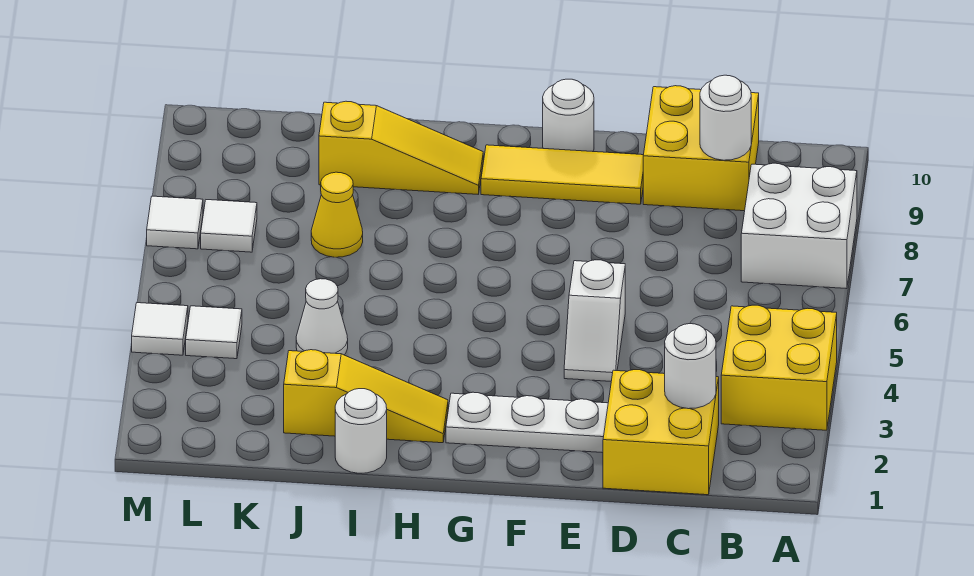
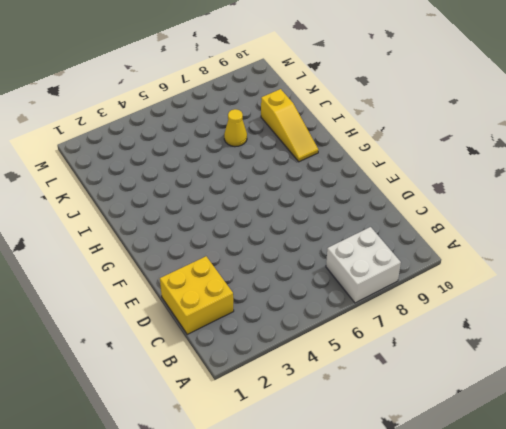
none -> yellow 2x2 brick [721,305,837,430]
none -> yellow 2x2 brick [643,86,759,211]
none -> white 1x3 plate [446,392,608,453]

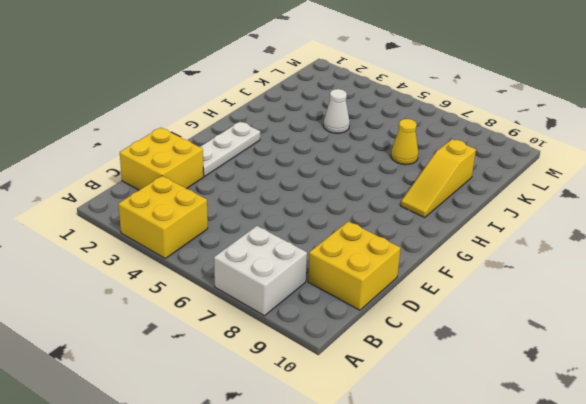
none -> white 1x2 slope [564,260,625,381]
none -> yellow 1x3 tile [481,145,643,204]
none -> white 1x1 round brick [543,79,594,152]

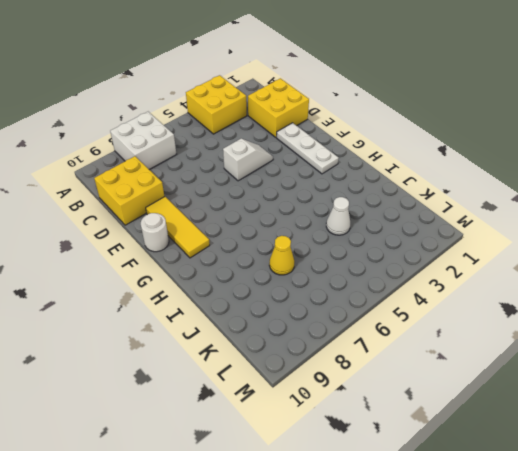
none -> yellow 1x3 slope [284,350,448,443]
none -> yellow 1x3 slope [319,101,483,194]
none -> white 1x1 round brick [335,389,387,473]

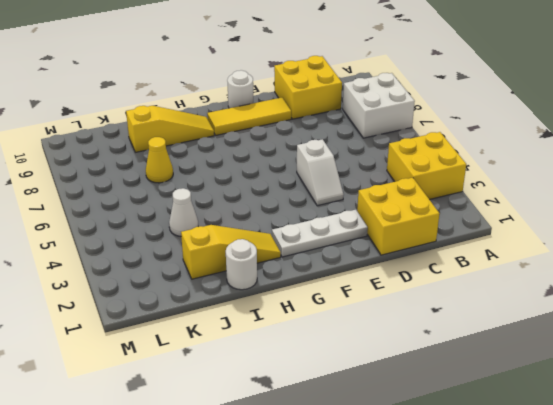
none -> white 1x1 tile [186,306,242,359]
none -> white 1x1 tile [201,200,257,252]
none -> white 1x1 tile [132,303,188,355]

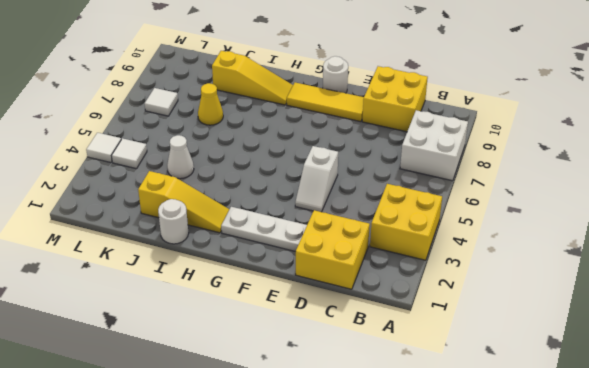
none -> white 1x1 tile [147,196,203,249]
none -> white 1x1 round brick [665,324,716,409]
none -> white 1x1 round brick [700,75,751,160]

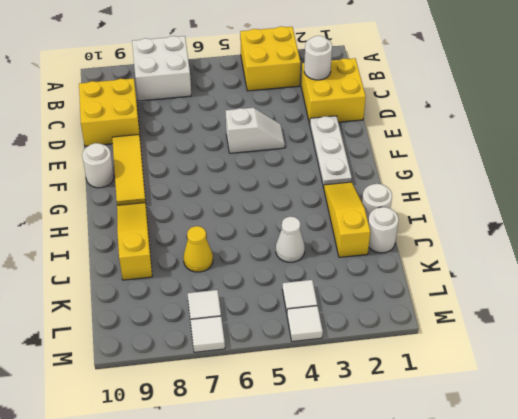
white 1x1 round brick [368,207,399,253] -> white 1x1 round brick moved to [700,75,751,160]

